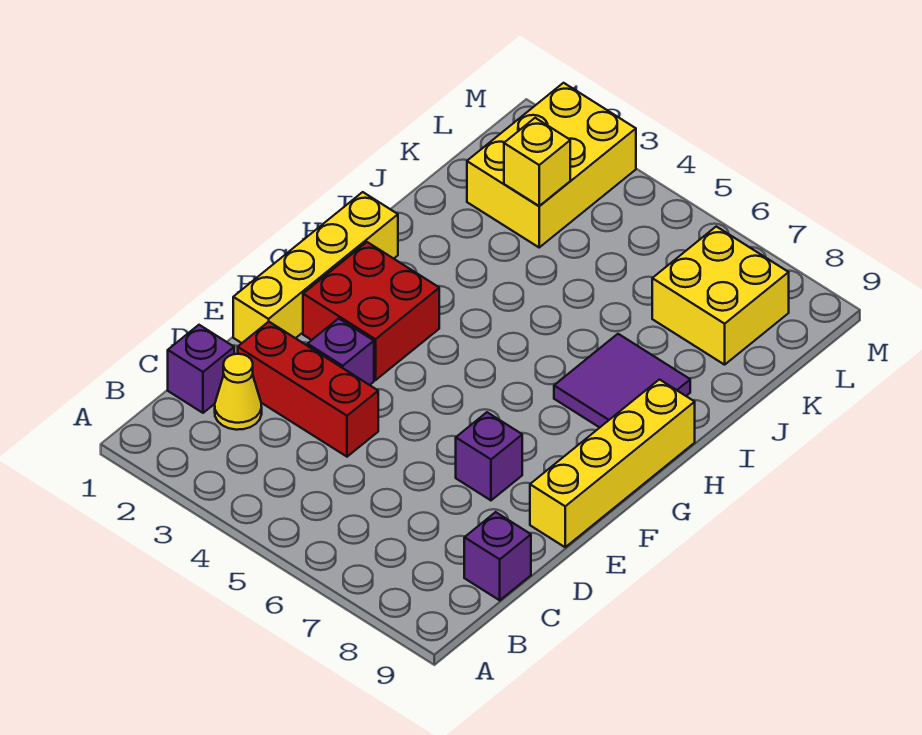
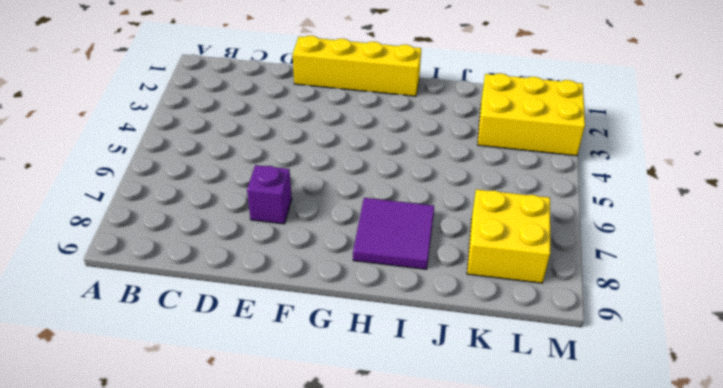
none -> purple 1x1 brick [168,325,234,413]
none -> yellow 1x1 cone [215,354,262,430]
none -> purple 1x1 brick [464,512,531,600]

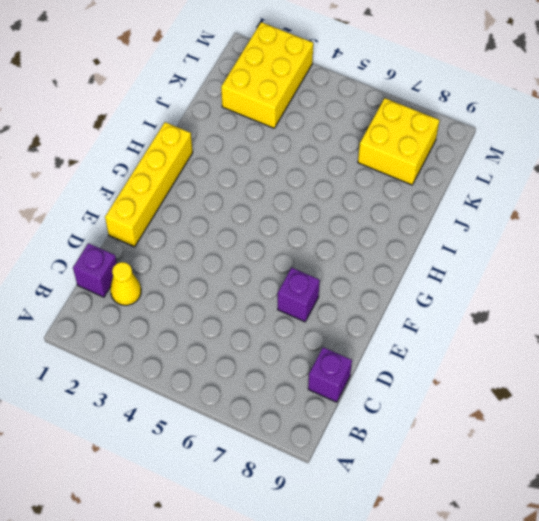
none -> red 1x3 brick [238,322,378,457]
none -> purple 1x1 brick [307,318,374,385]
none -> yellow 1x4 brick [530,380,695,547]

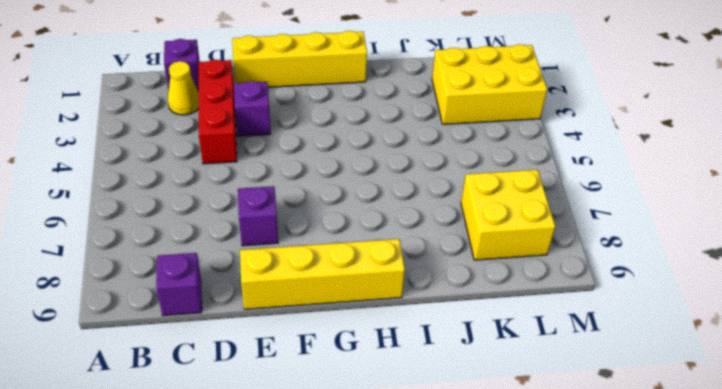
none -> red 2x2 brick [303,242,439,380]
none -> purple 2x2 tile [554,334,690,427]
none -> yellow 1x1 brick [504,118,570,206]

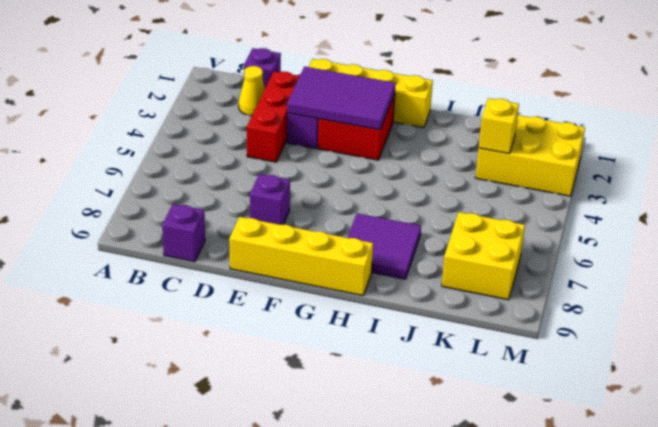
purple 2x3 tile [287,67,396,130] -> none

